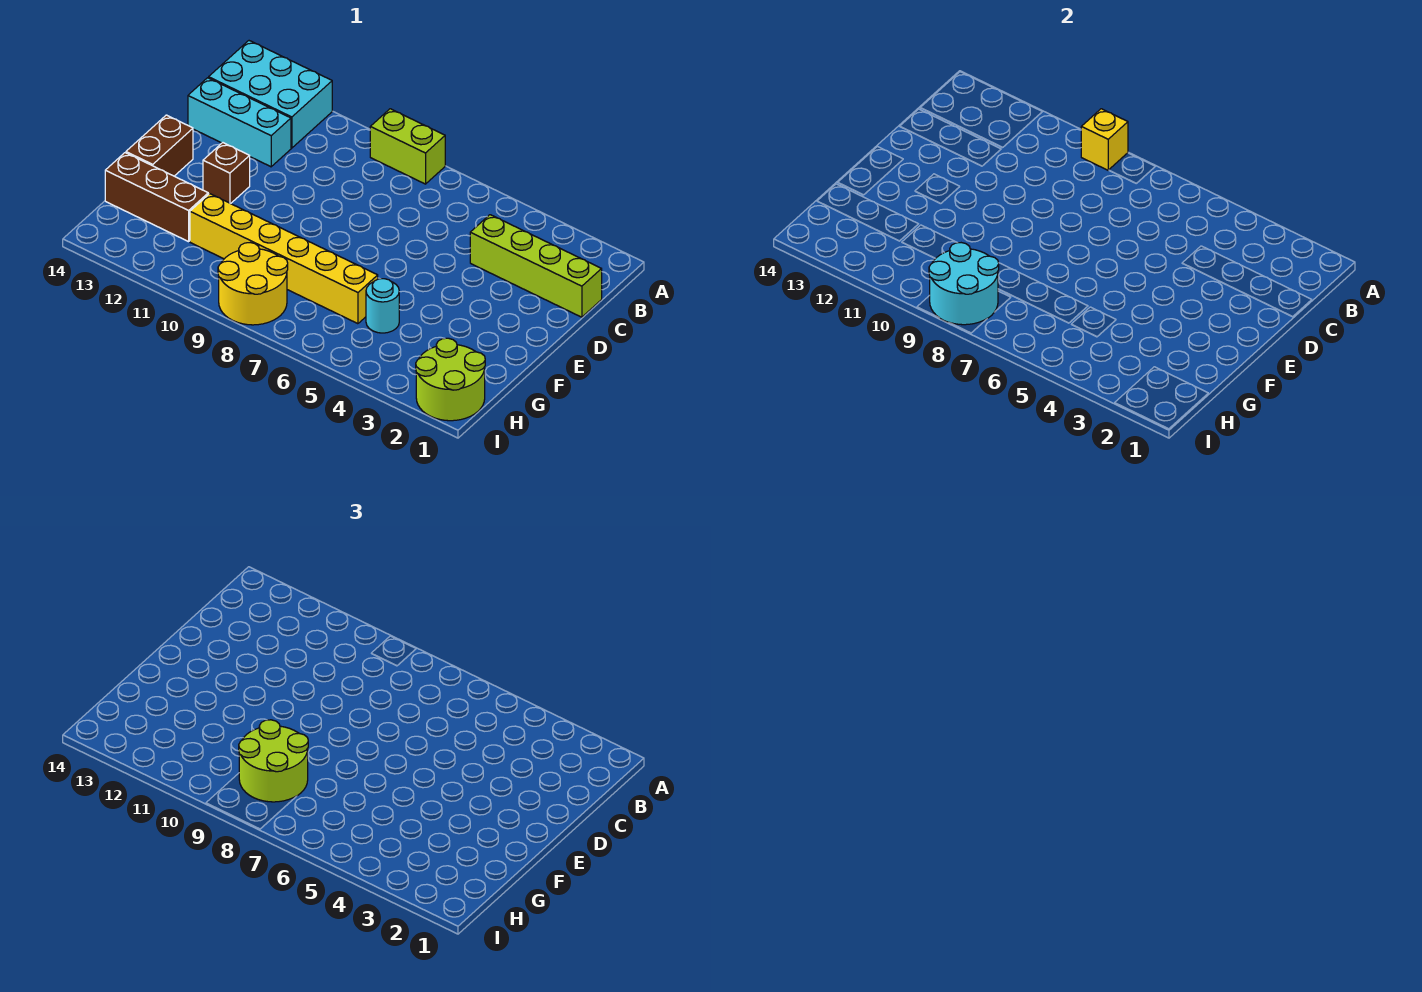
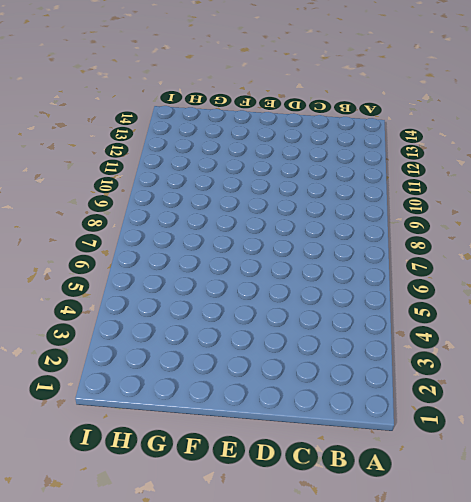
none -> lime 1x2 brick [370,109,445,184]
none -> cyan 2x3 brick [209,41,332,148]
none -> lime 1x4 brick [470,215,602,317]

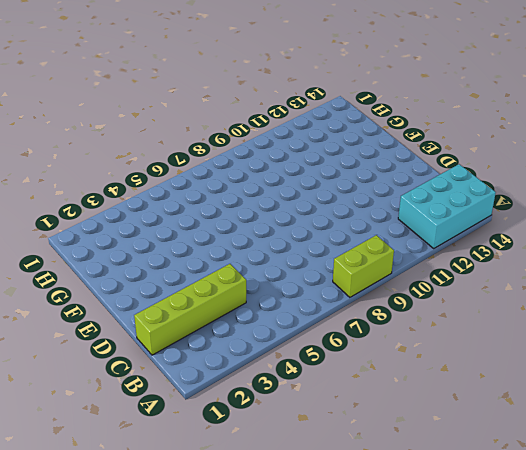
none -> cyan 1x3 brick [188,78,291,167]
none -> brown 1x1 brick [203,143,250,204]
none -> brown 1x2 brick [126,115,193,176]

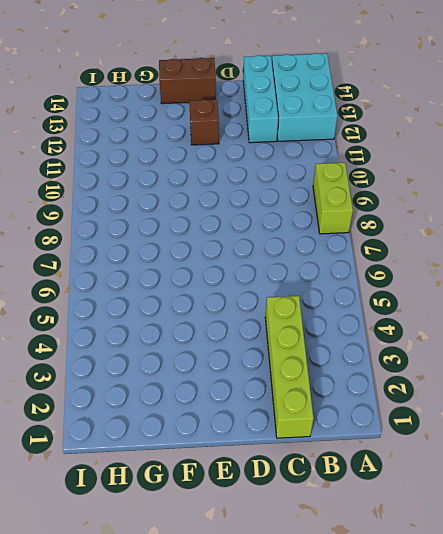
none -> cyan 1x1 round brick [366,279,399,333]
none -> yellow 1x6 brick [190,194,378,324]
none -> brown 1x3 brick [105,153,208,242]

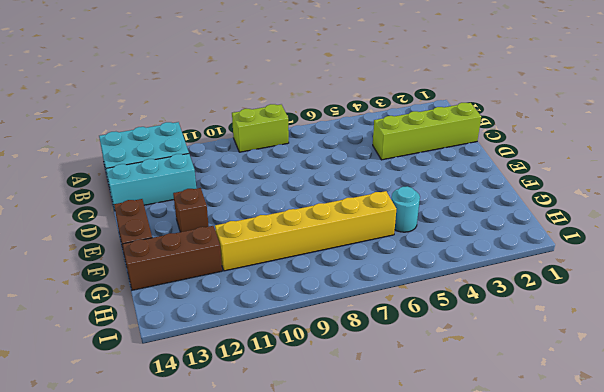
none -> lime 2x2 round brick [416,338,485,421]
none -> yellow 2x2 round brick [218,243,288,325]
none -> yellow 1x1 brick [1081,109,1128,170]

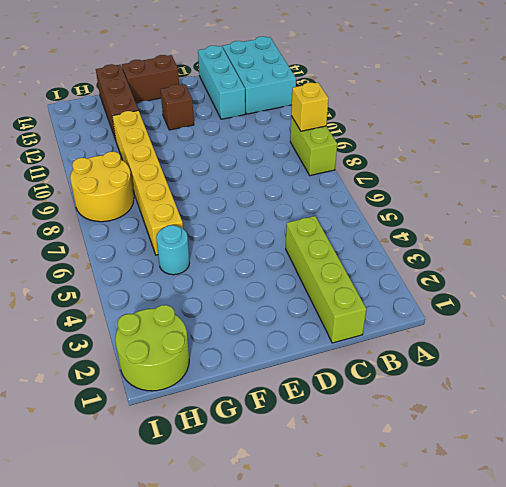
none -> cyan 2x2 round brick [929,243,999,325]
none -> lime 2x2 round brick [239,720,308,802]

